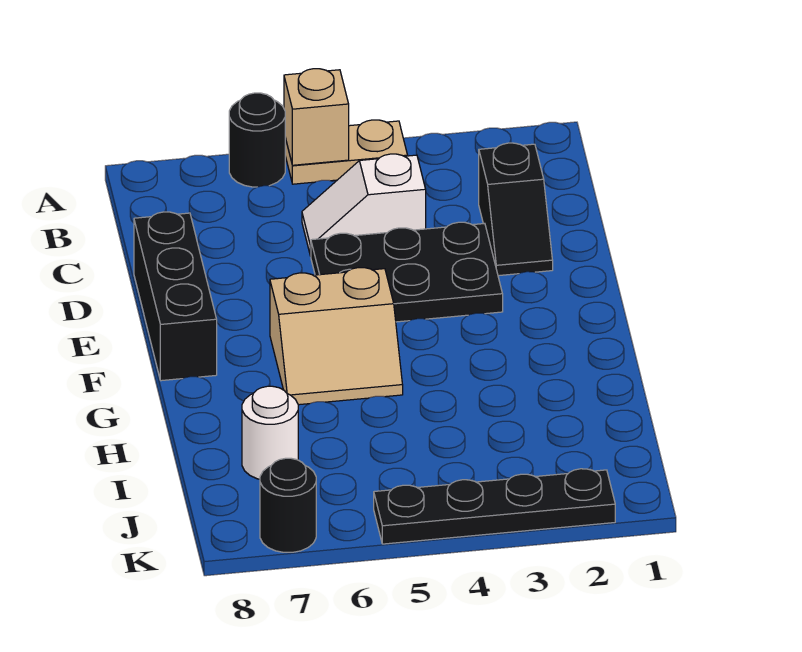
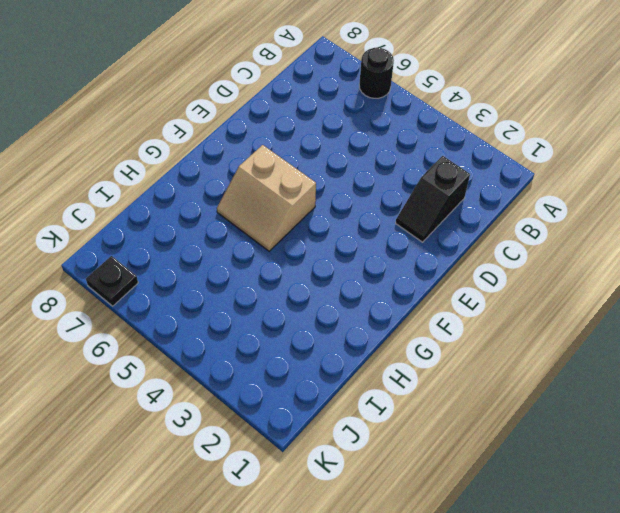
black 1x1 plate [86,256,138,306] -> black 1x1 round brick [260,458,316,552]
none -> tan 1x2 plate [285,120,408,184]
none -> white 1x2 slope [302,154,426,256]

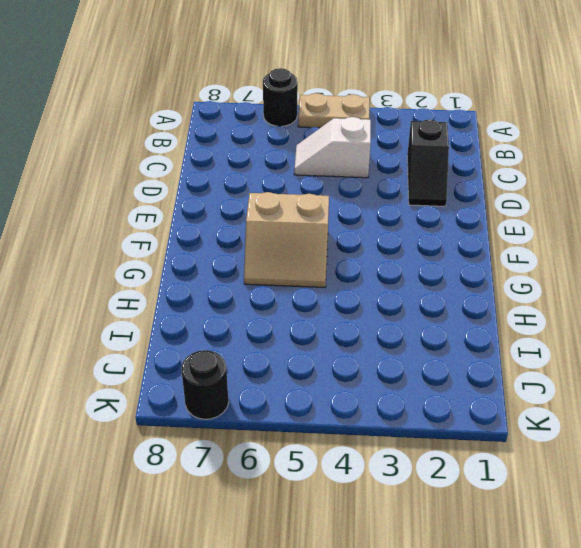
none -> black 2x3 plate [311,222,503,322]
none -> black 1x3 brick [134,212,217,381]

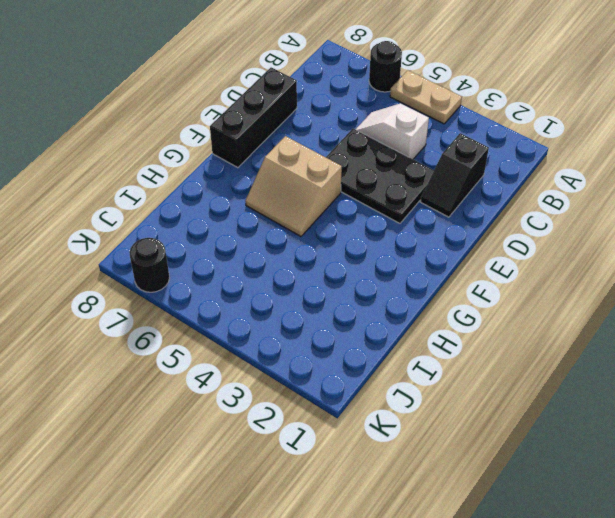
none -> white 1x1 round brick [242,386,298,479]
none -> black 1x4 plate [374,469,615,544]

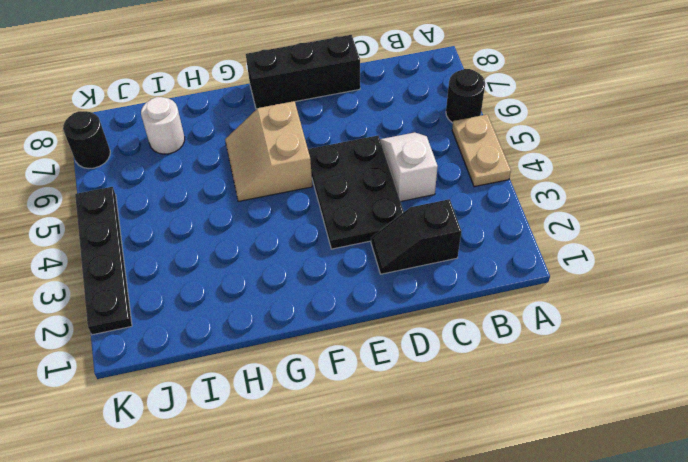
none -> tan 1x1 brick [284,69,349,165]

